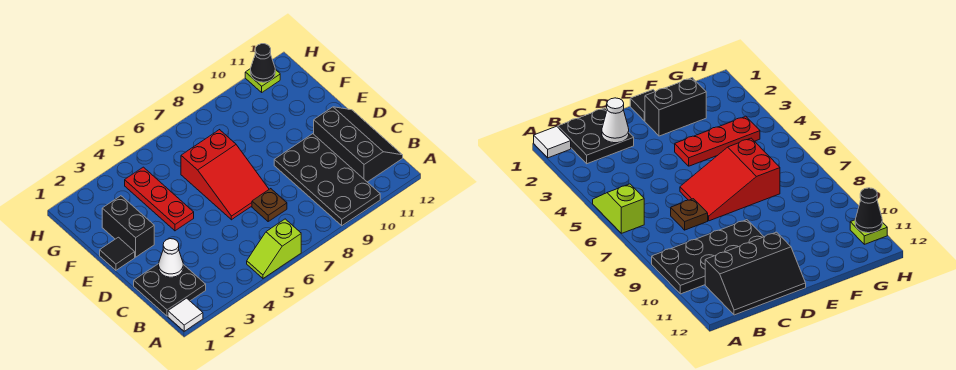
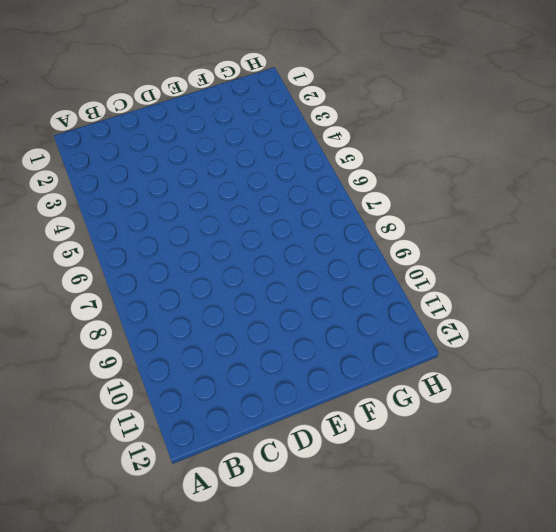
none -> white 1x1 tile [168,298,203,331]
none -> lime 1x2 slope [247,219,301,278]
none -> black 2x4 plate [274,134,380,226]

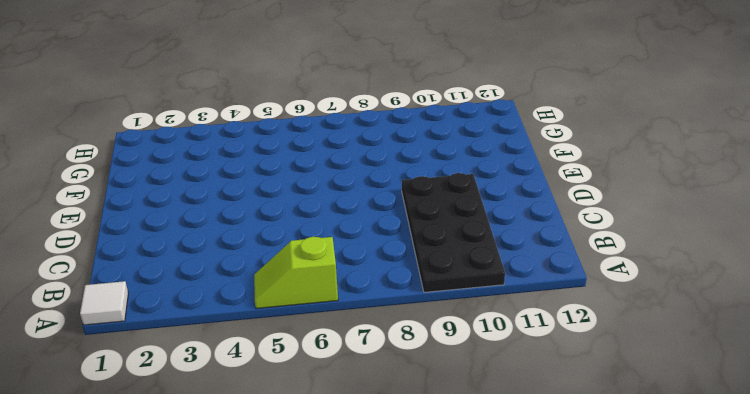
none -> black 2x2 plate [134,264,206,316]
none -> black 2x3 slope [314,107,403,182]
none -> brown 1x1 plate [252,189,287,221]

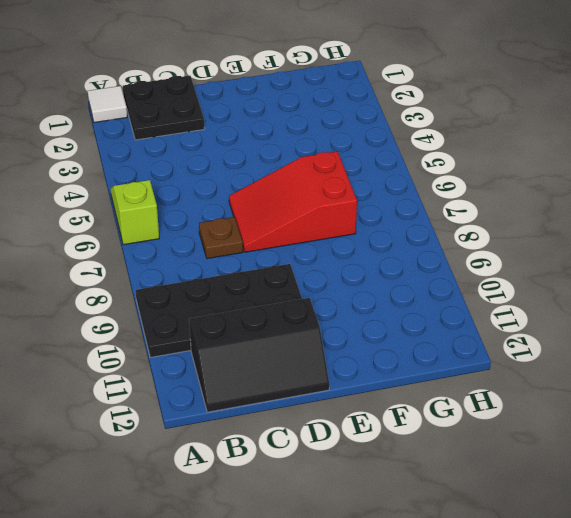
none -> black 1x1 tile [100,237,135,270]
none -> black 1x2 brick [102,196,154,257]
none -> red 1x3 plate [125,167,194,231]

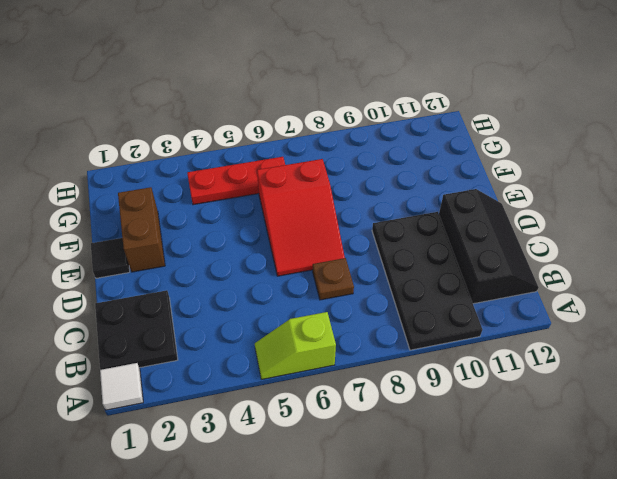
brown 1x2 brick [118,187,165,272] -> black 1x2 brick [102,196,154,257]
red 1x3 plate [187,157,285,205] -> red 1x3 plate turned to [125,167,194,231]
none -> lime 1x1 plate [245,69,280,92]
none -> white 1x1 cone [159,239,183,277]
none -> black 1x1 cone [251,44,275,82]

